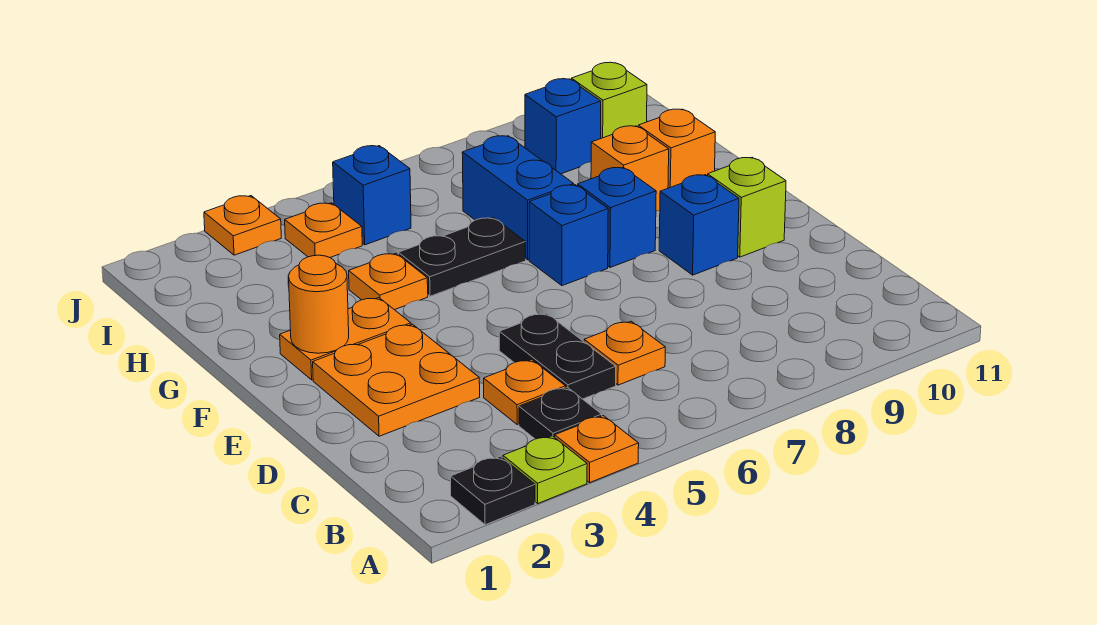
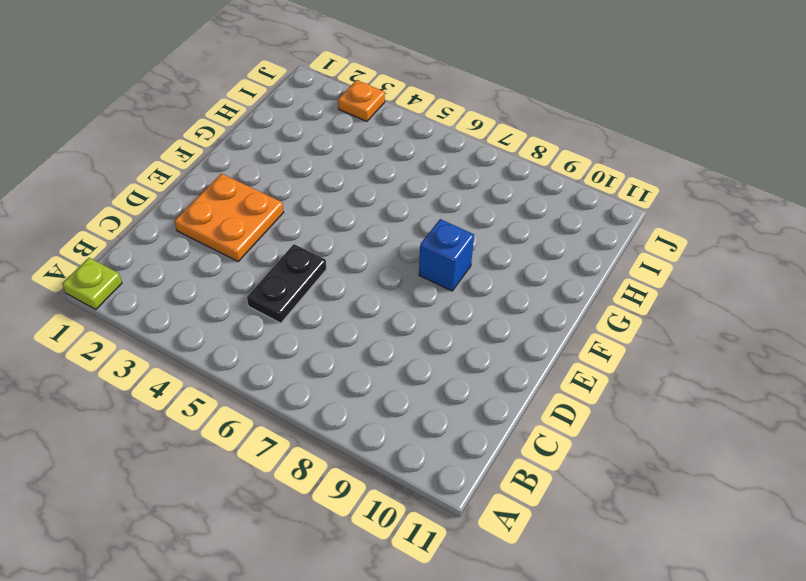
lime 1x1 plate [62,258,122,309] -> lime 1x1 plate moved to [503,436,587,503]
none -> black 1x1 plate [451,456,535,525]
none -> orange 1x1 plate [555,416,639,483]
none -> black 1x1 plate [519,387,602,439]

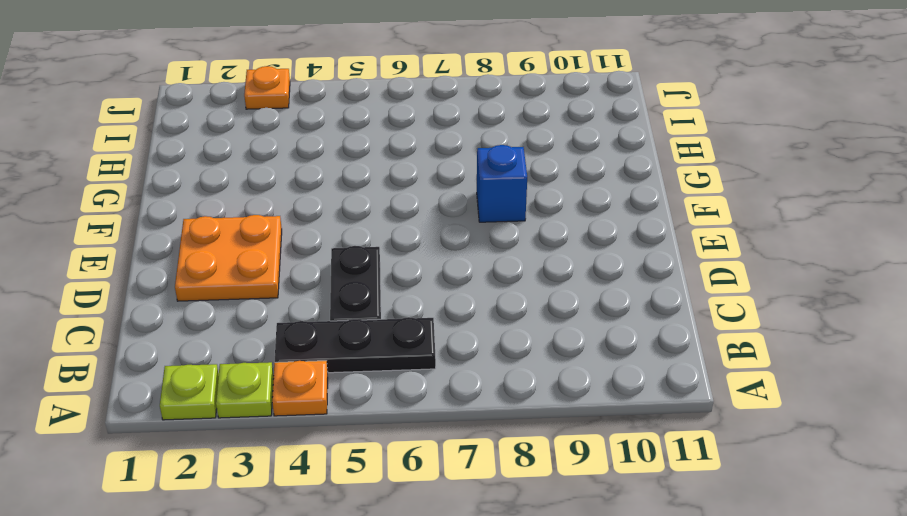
lime 1x1 plate [160,364,219,420] -> black 1x1 plate [451,456,535,525]
black 1x3 plate [275,317,436,373] -> black 1x1 plate [519,387,602,439]
none -> orange 1x1 plate [484,360,566,425]
none -> orange 1x1 plate [584,321,665,385]
none -> blue 1x1 brick [659,175,739,275]

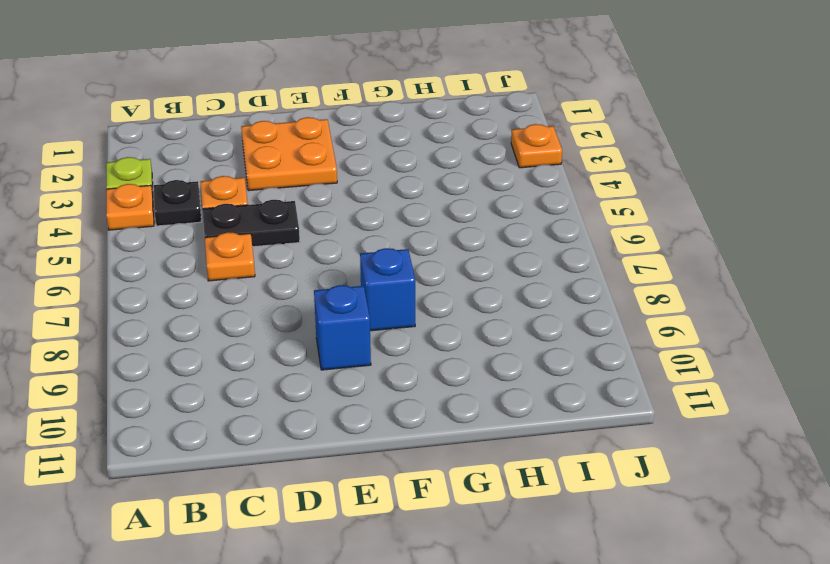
none -> black 1x1 plate [451,456,535,525]
none -> lime 1x1 brick [708,157,786,257]
none -> orange 1x2 plate [280,298,411,380]

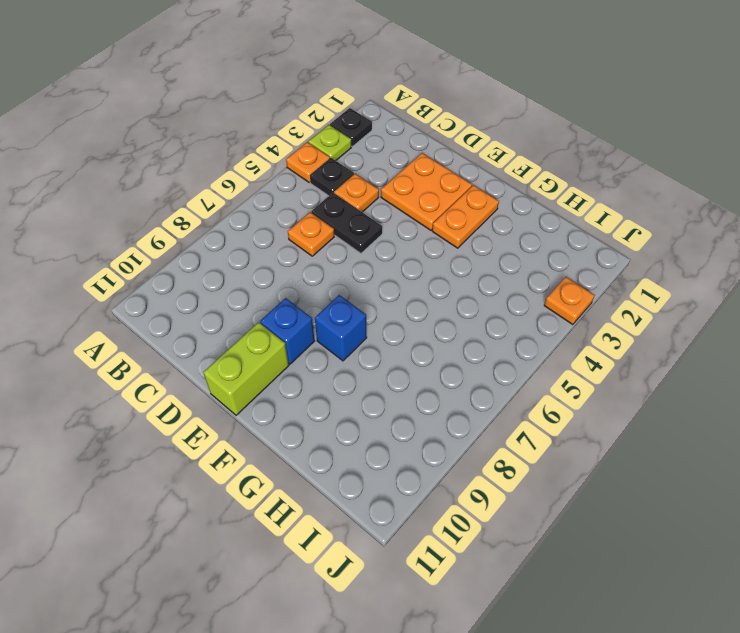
lime 1x2 brick [203,322,289,415] -> lime 1x1 brick [708,157,786,257]
none -> blue 1x1 brick [529,185,608,286]
none -> orange 1x1 plate [349,253,428,310]
none -> black 1x2 plate [398,218,526,296]

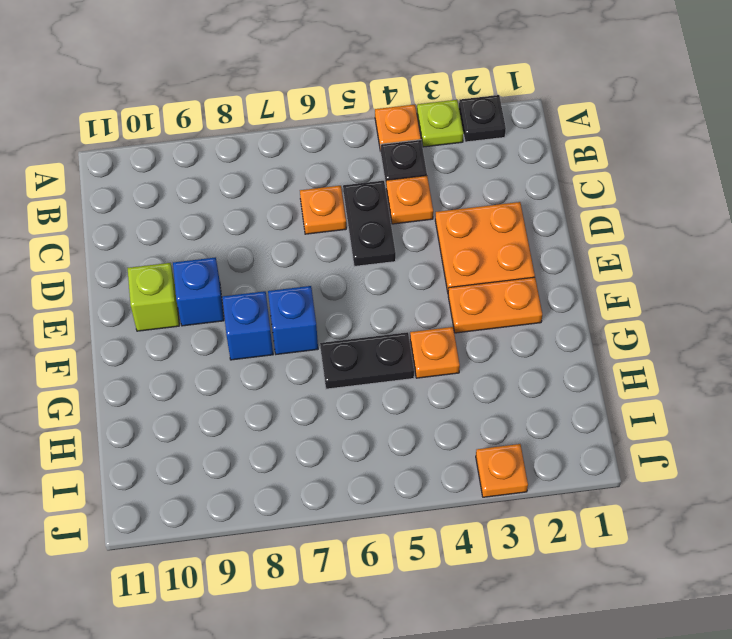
none -> blue 1x2 brick [462,136,574,260]
none -> orange 1x1 brick [591,126,669,211]
none -> orange 1x1 brick [638,109,715,188]

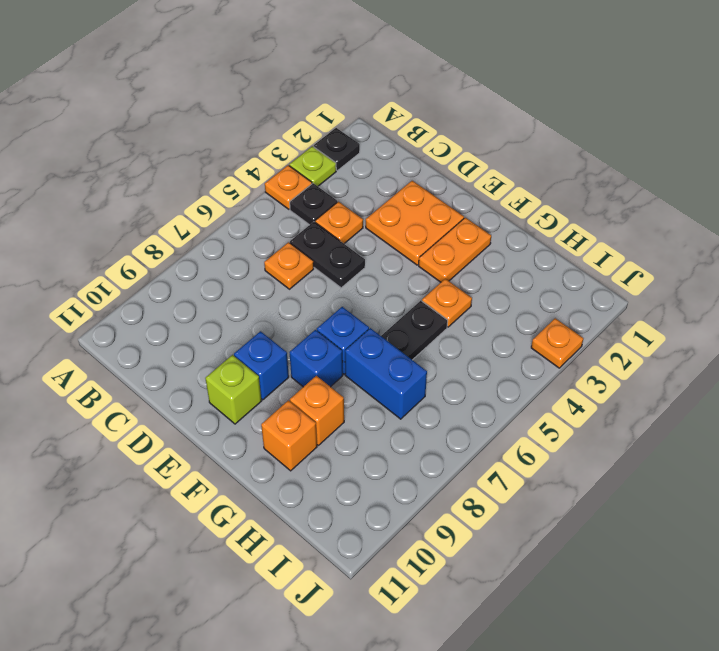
none -> orange 1x1 plate [285,203,362,258]
none -> blue 1x1 brick [333,146,411,245]
none -> blue 1x1 brick [525,79,601,174]

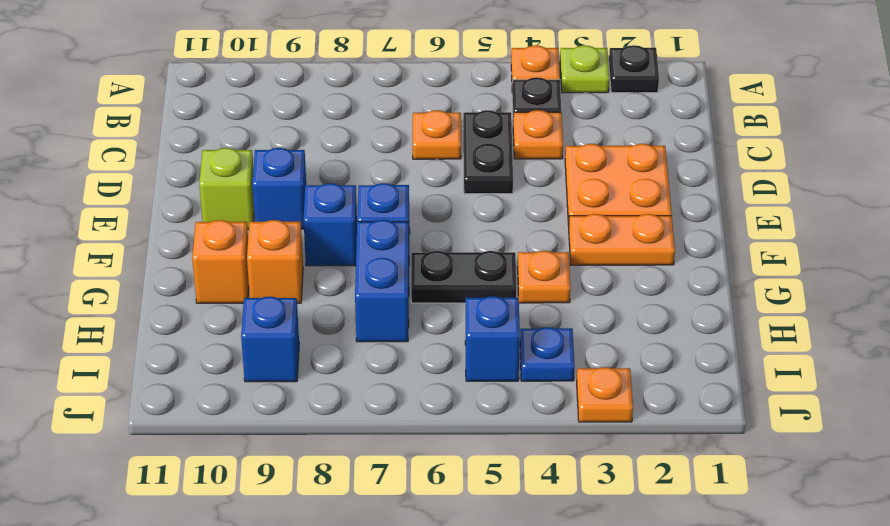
blue 1x1 plate [520,327,575,381] -> orange 1x1 plate [285,203,362,258]
none -> lime 1x1 brick [571,62,647,138]
none -> orange 1x1 round brick [289,255,349,353]

